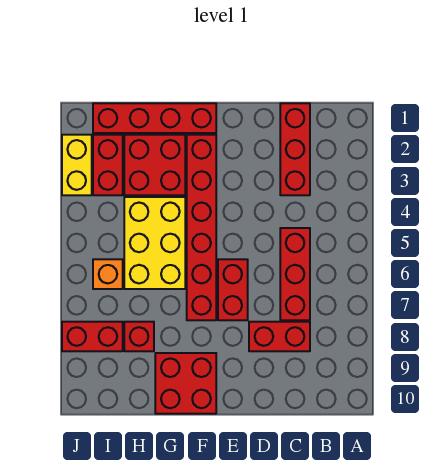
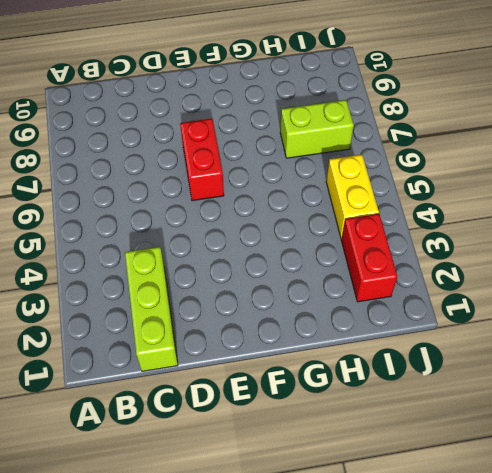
lime 1x3 brick [125,247,178,371] -> red 1x3 brick [280,103,310,195]
lime 1x2 brick [280,100,354,158] -> none
yellow 1x2 brick [326,155,379,239] -> yellow 1x2 brick moved to [62,135,92,195]
none -> red 1x3 brick [280,228,310,320]
none -> red 1x2 brick [249,322,310,351]
none -> red 1x4 brick [93,103,216,133]

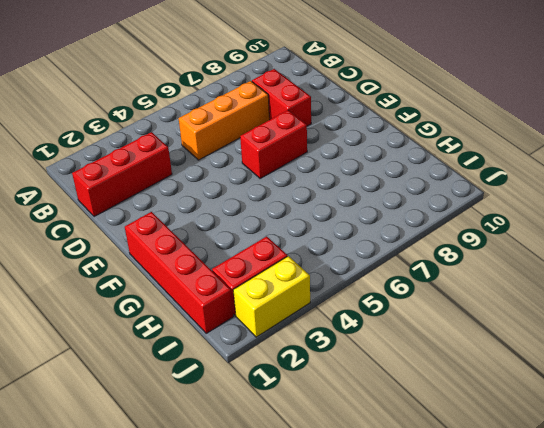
orange 1x3 brick [179,81,270,160] -> red 1x3 brick [280,228,310,320]
none -> red 1x6 brick [187,135,216,320]
none -> red 2x2 brick [155,353,216,414]
none -> red 2x2 brick [124,135,185,195]

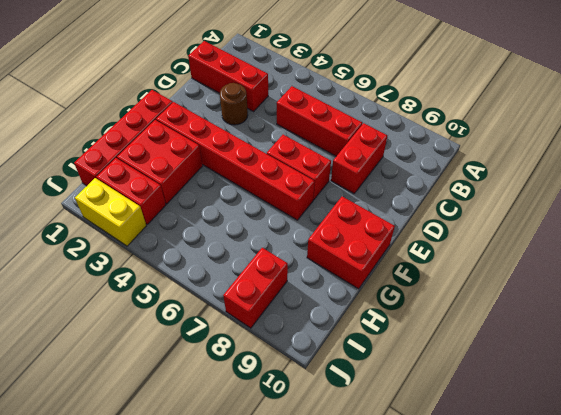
brown 1x1 round brick [220,83,248,125] -> none
none -> yellow 2x3 brick [124,197,185,289]
none -> red 1x1 brick [124,322,154,351]
none -> orange 1x1 brick [93,259,123,289]

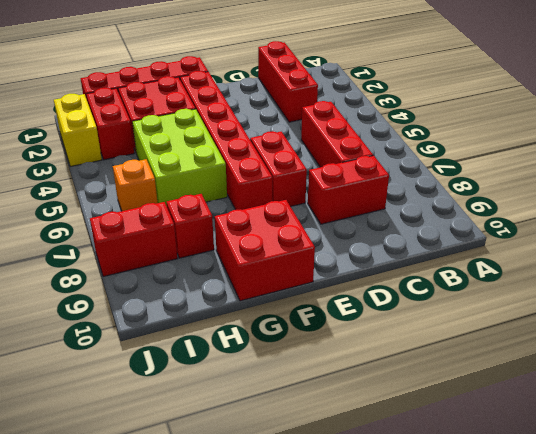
lime 2x3 brick [132,109,227,206] -> yellow 2x3 brick [124,197,185,289]

